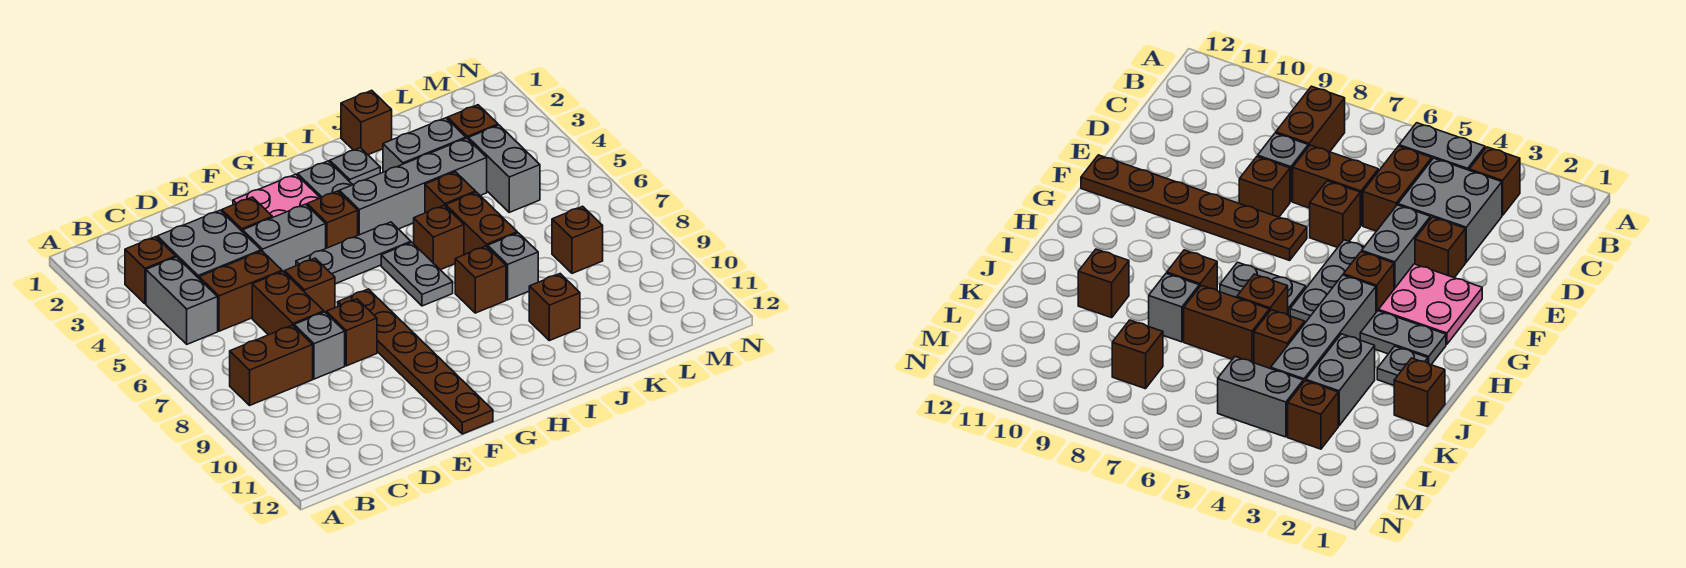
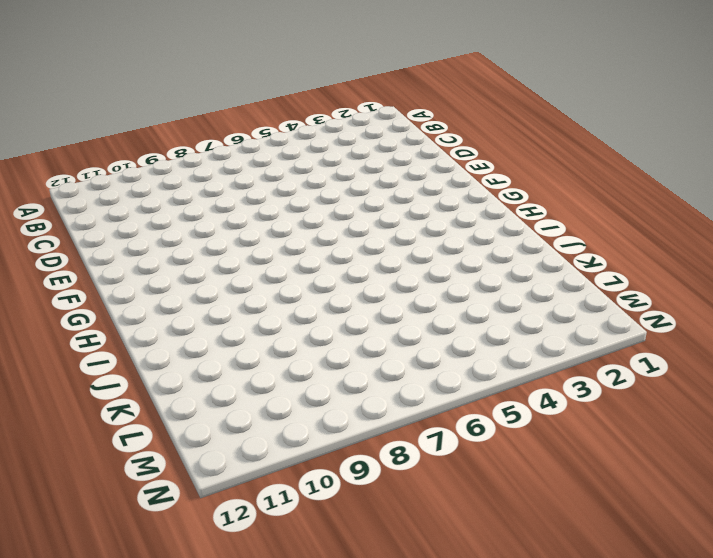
none -> brown 1x1 brick [125,237,176,304]
none -> grey 1x2 brick [146,257,218,344]
none -> brown 1x2 brick [230,325,313,405]
none -> grey 2x2 brick [157,210,261,278]

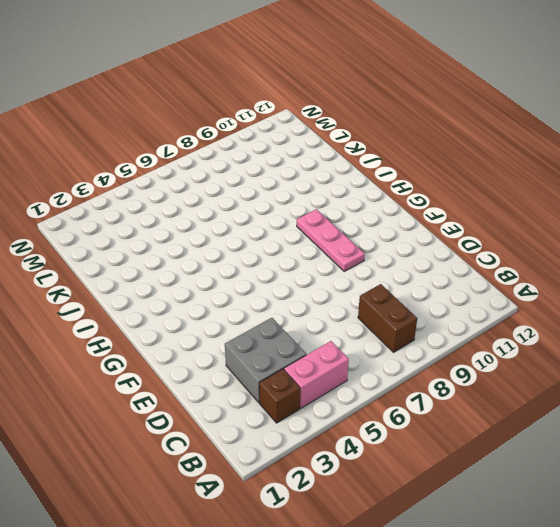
pink 1x2 brick [284,341,349,408] -> grey 1x2 brick [146,257,218,344]
pink 1x3 plate [297,209,365,271] -> brown 1x6 plate [338,289,493,434]
none -> brown 1x2 brick [199,251,282,331]
none -> brown 1x2 brick [252,271,324,335]
none -> grey 1x1 brick [294,312,345,379]
none -> brown 1x1 brick [222,197,272,232]

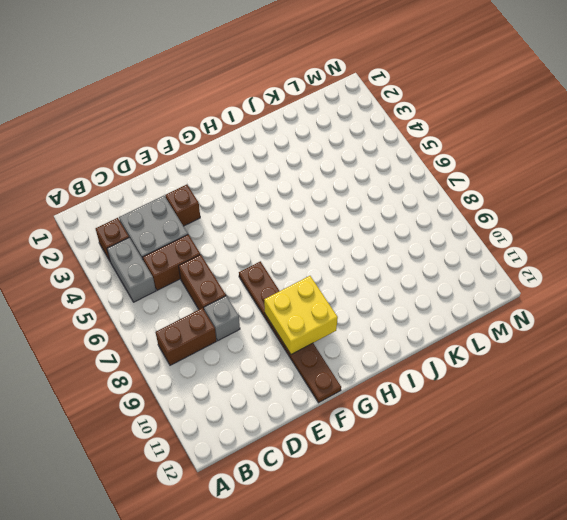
yellow 2x2 brick [264,276,338,354] -> none
none -> grey 1x2 brick [243,204,326,273]
none -> brown 1x1 brick [285,258,335,313]
none -> brown 1x1 brick [326,299,377,366]
none -> pink 2x2 plate [233,174,320,218]

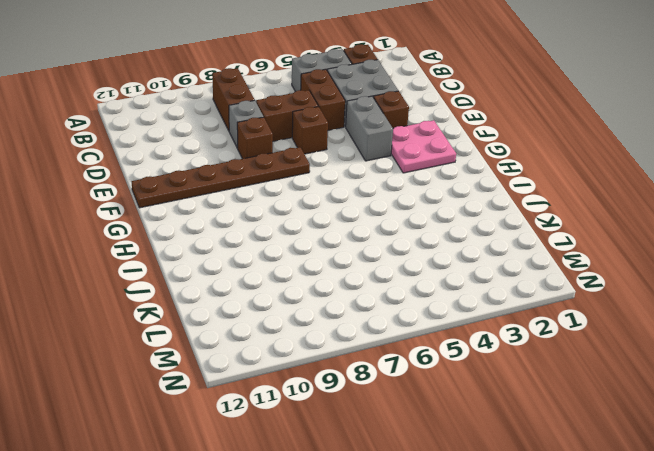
none -> grey 1x3 plate [296,222,411,284]
none -> brown 1x1 brick [307,191,358,248]
none -> grey 1x2 plate [298,161,353,198]
none -> grey 1x4 brick [339,138,487,235]

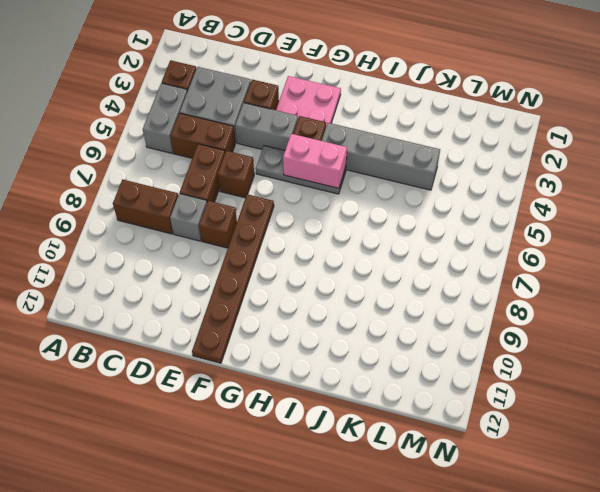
pink 1x2 brick [283,134,347,188] -> none
none -> grey 1x2 plate [298,161,353,198]
none -> grey 1x2 plate [381,242,453,306]
none -> grey 1x1 plate [330,148,380,185]
none -> brown 1x1 brick [414,205,464,270]

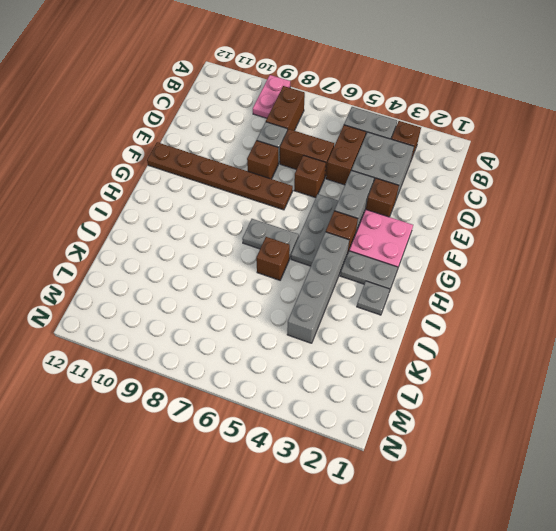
pink 1x2 plate [253,75,290,118] -> none
none -> brown 1x1 brick [455,246,506,313]
none -> brown 1x1 brick [341,90,392,155]
none -> grey 1x2 brick [383,118,466,172]
none -> brown 1x1 brick [425,172,475,213]

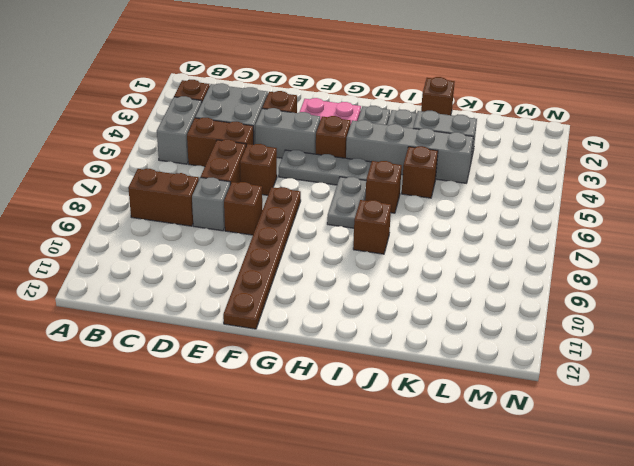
none -> brown 1x2 brick [446,192,517,255]
none -> grey 1x1 brick [488,233,538,300]
none -> brown 1x1 brick [529,274,580,341]
none -> brown 1x1 brick [447,105,498,139]

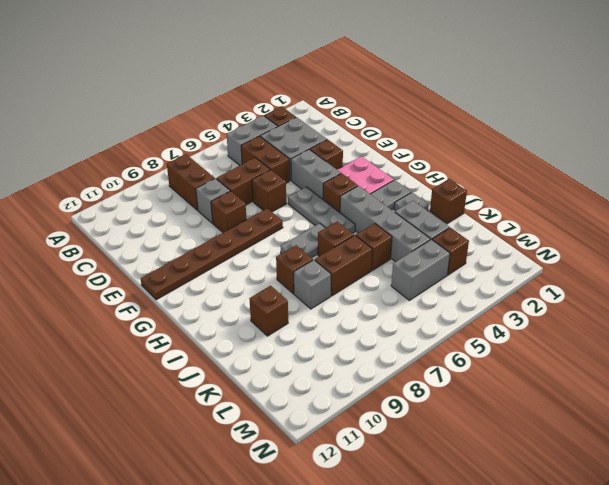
none -> brown 1x1 brick [552,206,603,273]

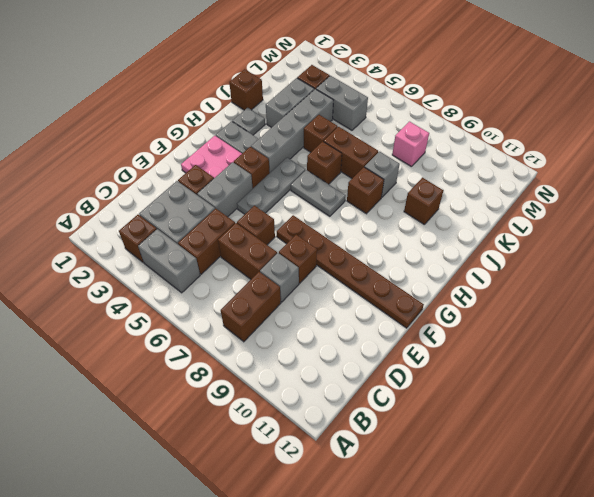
pink 1x1 brick [392,122,429,167] -> brown 1x1 brick [552,206,603,273]

